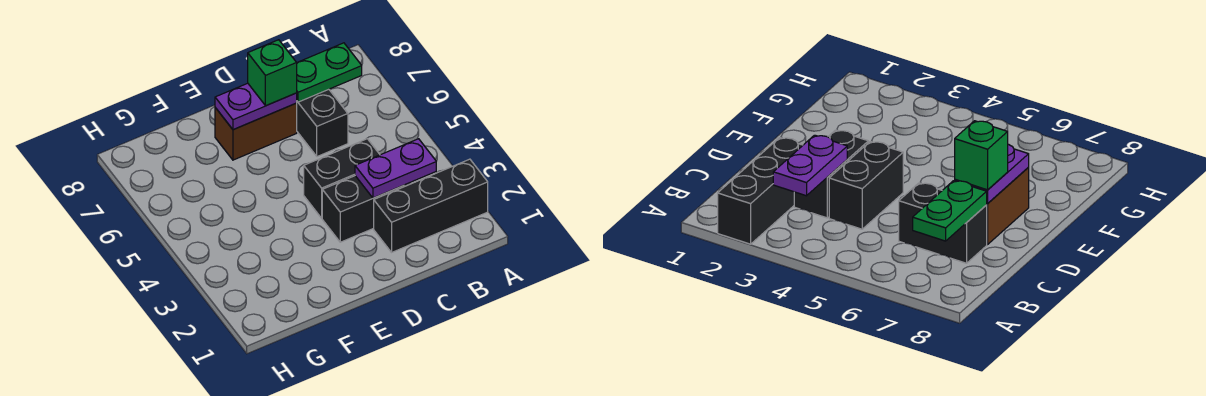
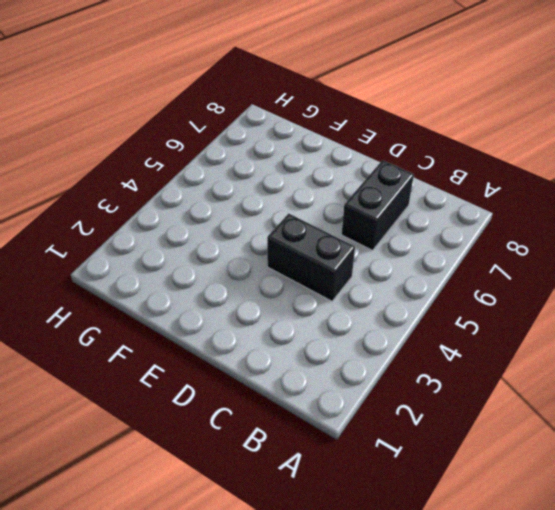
none -> black 1x3 brick [374,159,488,252]
none -> black 1x2 brick [322,176,404,242]

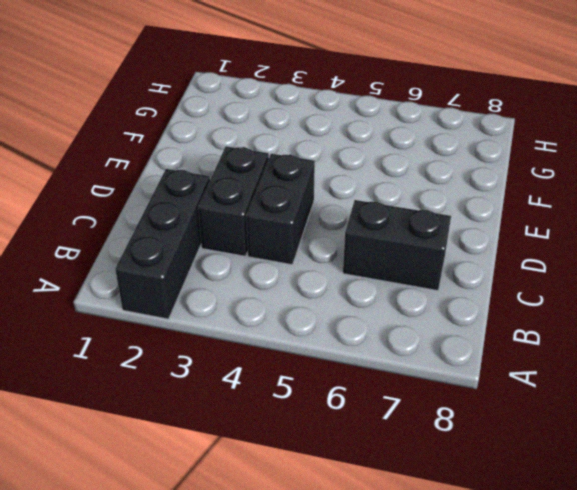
none -> brown 1x2 brick [215,103,297,160]
none -> purple 1x2 plate [355,139,436,198]

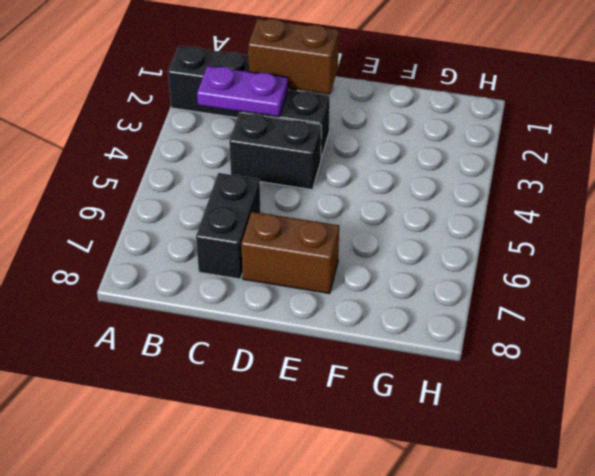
brown 1x2 brick [248,18,339,94] -> none
none -> green 1x2 plate [297,43,362,102]
none -> purple 1x2 plate [215,83,297,130]

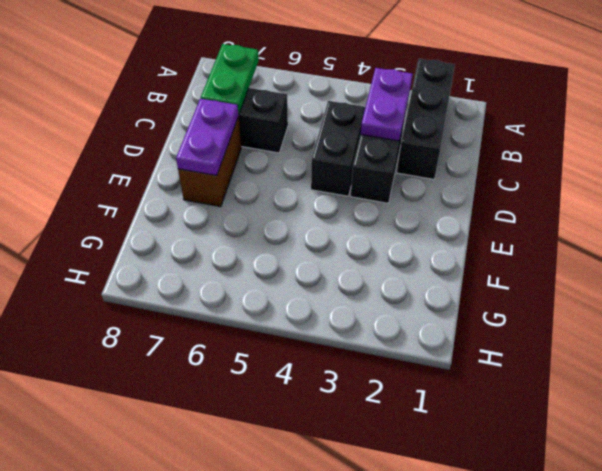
none -> green 1x1 brick [248,40,297,106]

